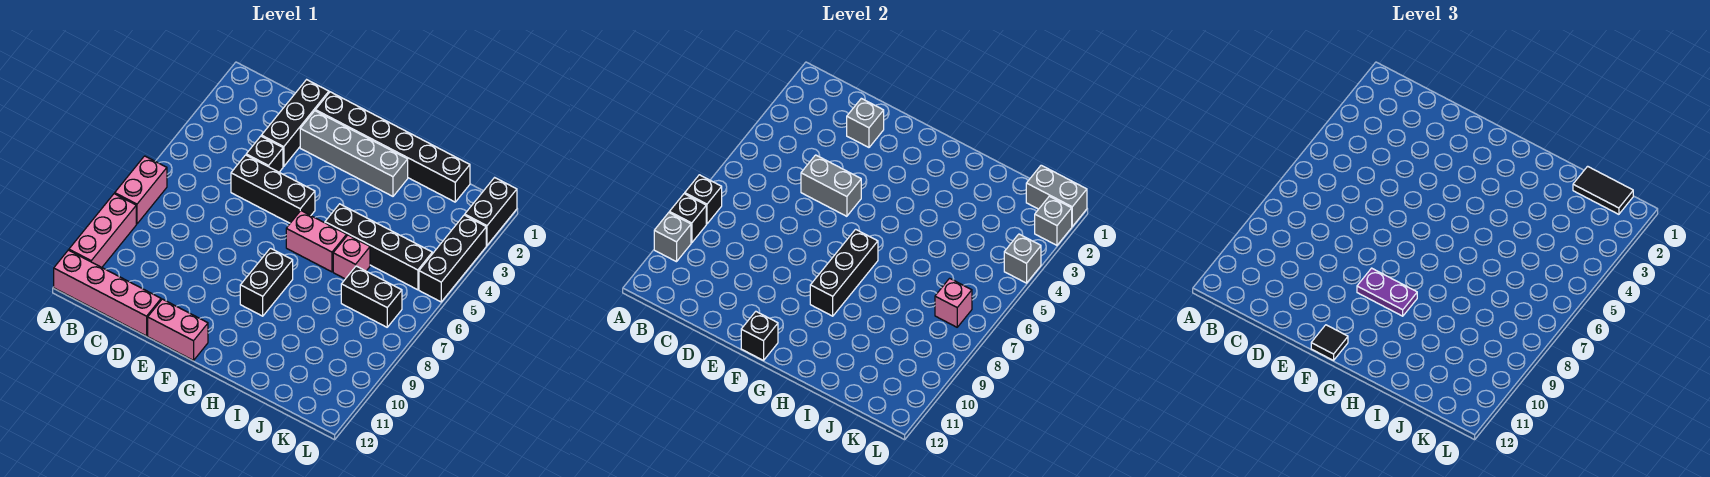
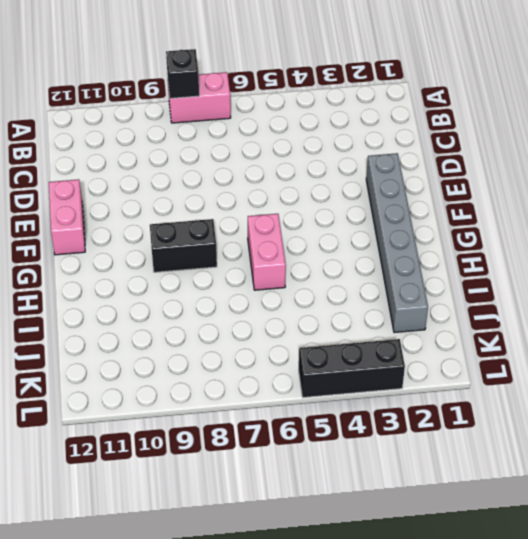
grey 1x6 brick [366,153,428,333] -> grey 1x4 brick [300,111,408,196]
none -> pink 1x3 brick [69,194,136,267]
none -> pink 1x4 brick [54,250,161,336]
none -> black 1x3 brick [261,80,329,166]
none -> black 1x1 brick [246,136,283,172]

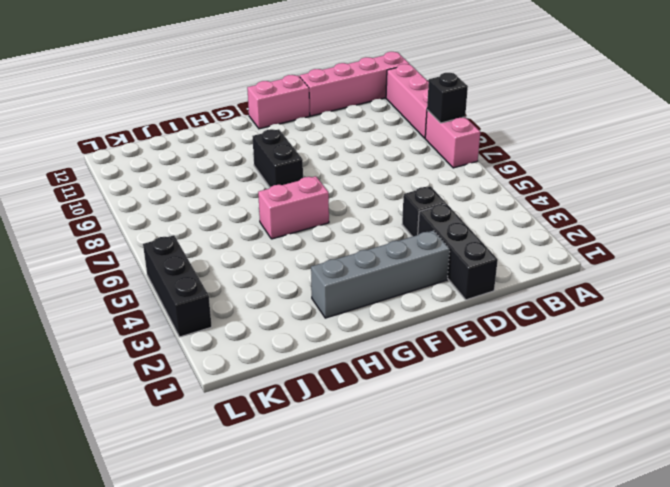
none -> black 1x3 brick [231,155,315,223]
none -> black 1x6 brick [315,92,470,202]
none -> black 1x4 brick [325,204,432,290]
none -> pink 1x1 brick [333,235,370,279]

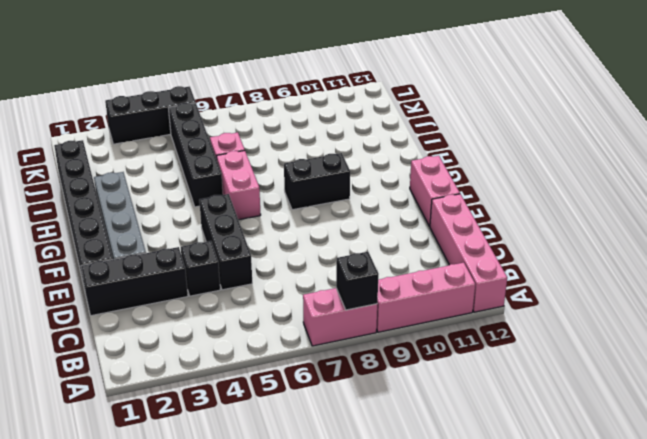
none -> black 1x2 brick [341,266,402,327]
none -> black 1x2 brick [465,178,517,245]
none -> black 1x1 brick [669,194,706,243]
none -> grey 1x1 brick [654,213,691,262]

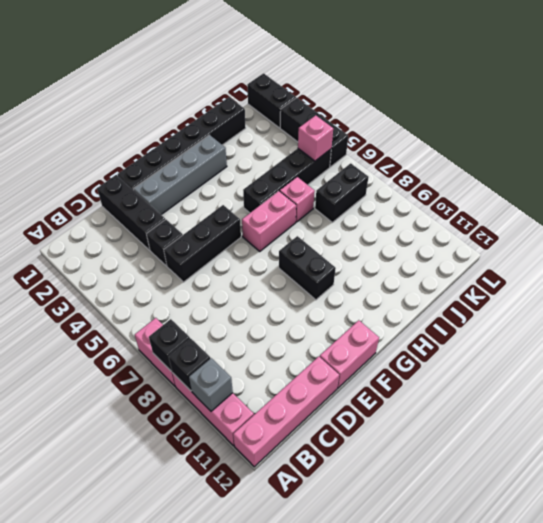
pink 1x1 brick [298,115,333,161] -> pink 1x1 brick moved to [935,278,972,327]
none -> grey 1x1 brick [847,98,884,147]
none -> grey 1x2 brick [801,155,861,216]
none -> black 1x1 brick [741,312,778,360]
none -> black 1x3 brick [810,229,878,316]

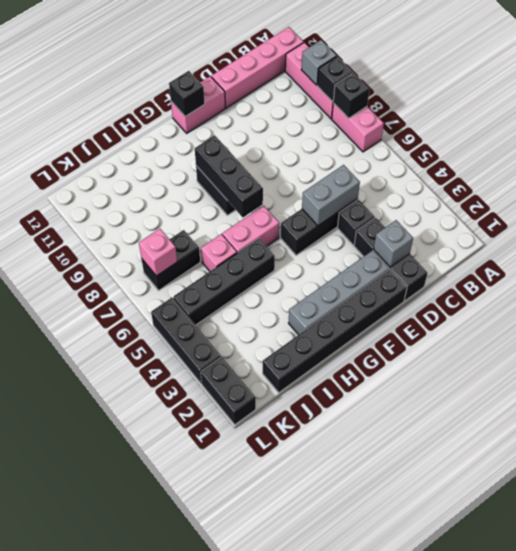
none -> grey 1x2 brick [1026,165,1087,226]
none -> grey 1x1 brick [1035,196,1072,245]
none -> grey 1x1 brick [1004,234,1041,283]
none -> purple 1x2 plate [1357,268,1417,316]

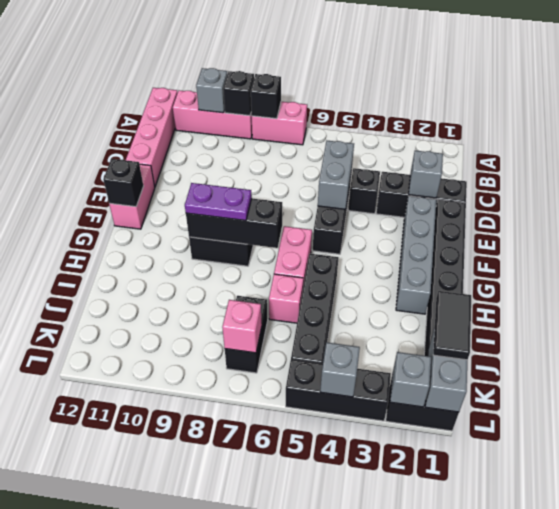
purple 1x2 plate [185,183,252,221] -> purple 1x2 plate turned to [1357,268,1417,316]
none -> black 1x1 tile [1311,325,1348,360]

